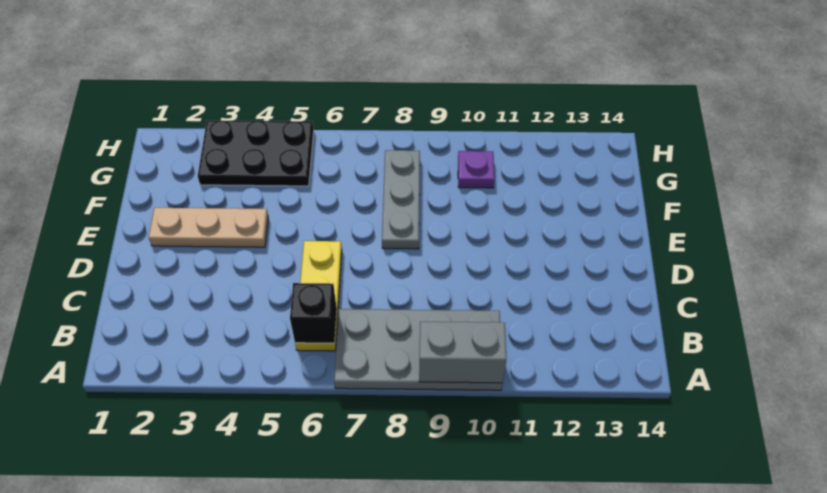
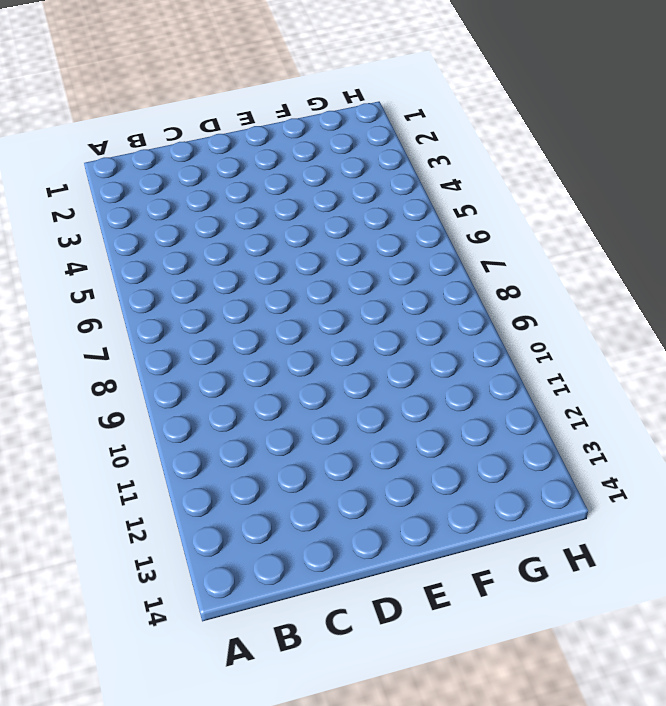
none -> grey 2x4 plate [334,309,503,390]
none -> yellow 1x3 plate [295,241,342,351]

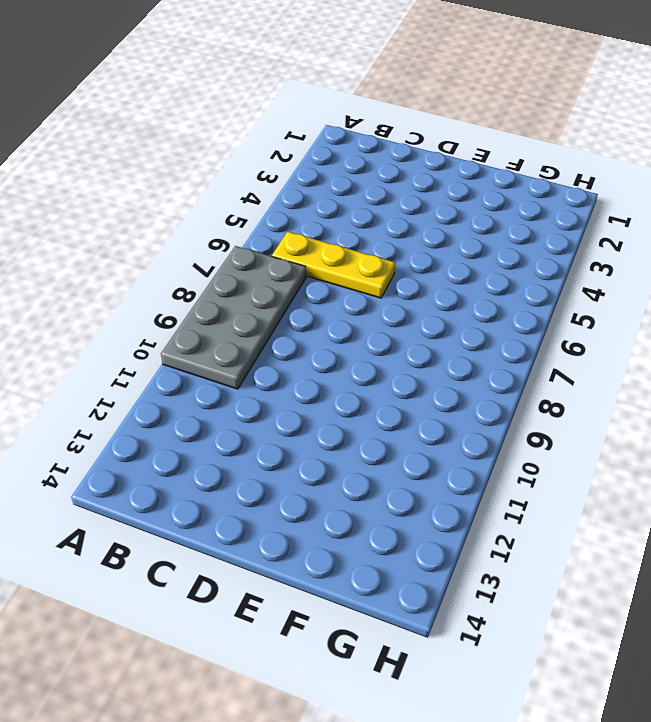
none -> tan 1x3 plate [149,208,268,247]
none -> grey 1x3 plate [382,150,420,249]

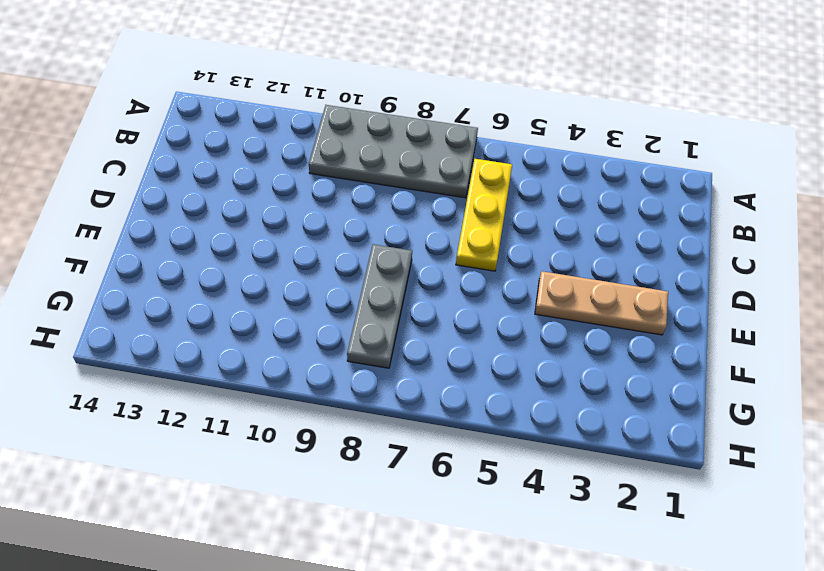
none -> black 2x3 plate [198,121,314,186]
none -> purple 1x1 plate [458,151,494,188]

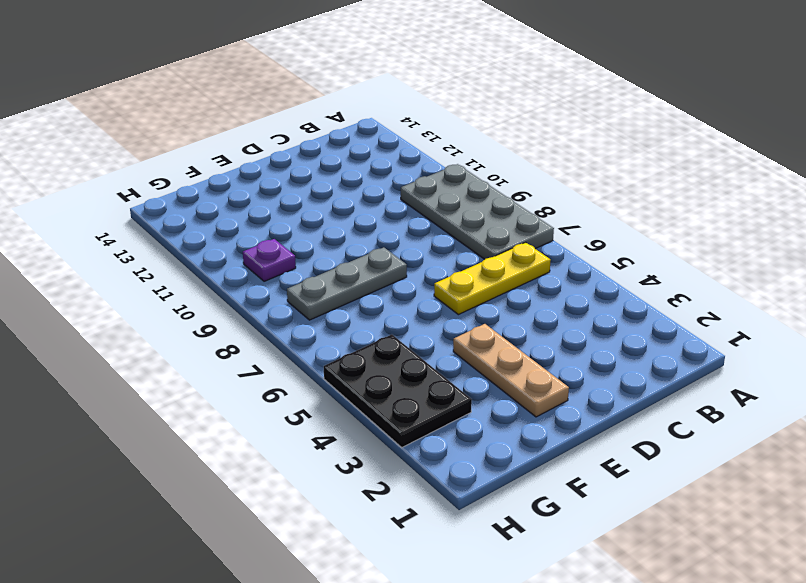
none -> grey 1x2 brick [419,322,506,383]
none -> black 1x1 brick [290,283,337,343]

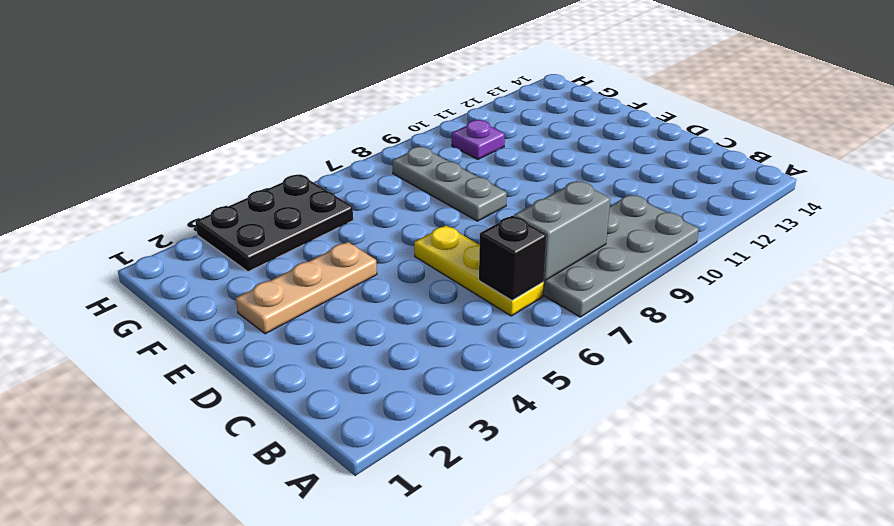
grey 1x2 brick [514,181,610,280] -> grey 1x2 brick moved to [419,322,506,383]

